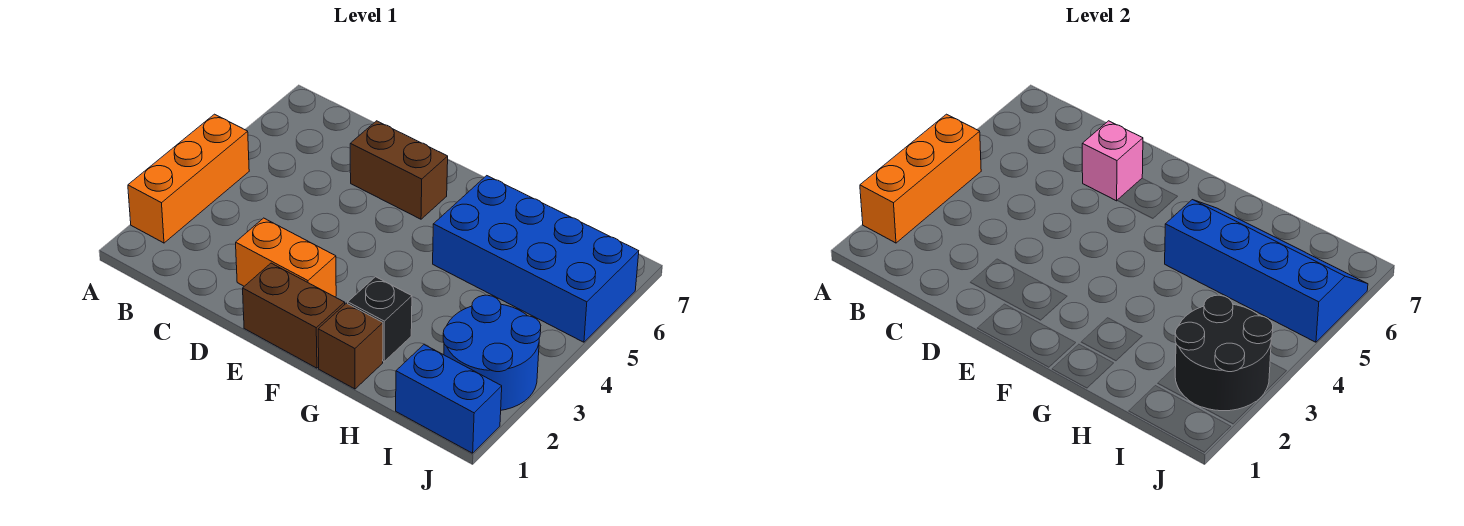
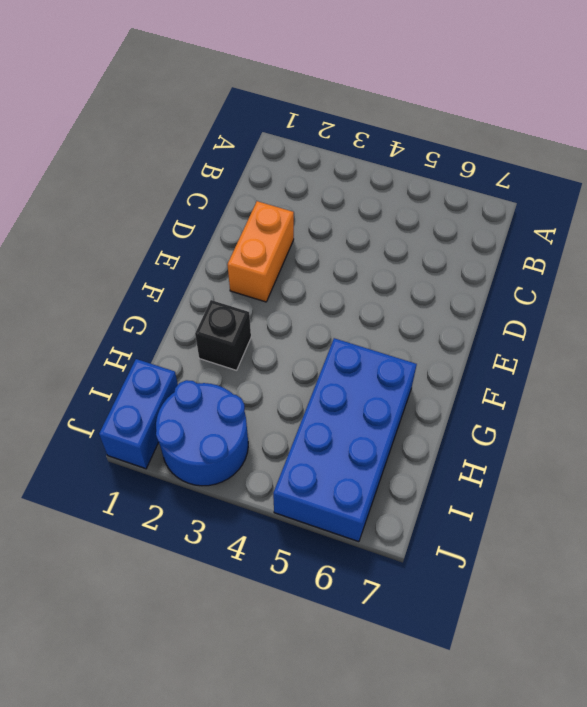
none -> orange 1x3 brick [128,114,249,243]
none -> brown 1x2 brick [350,121,448,219]
none -> brown 1x2 brick [243,263,345,368]

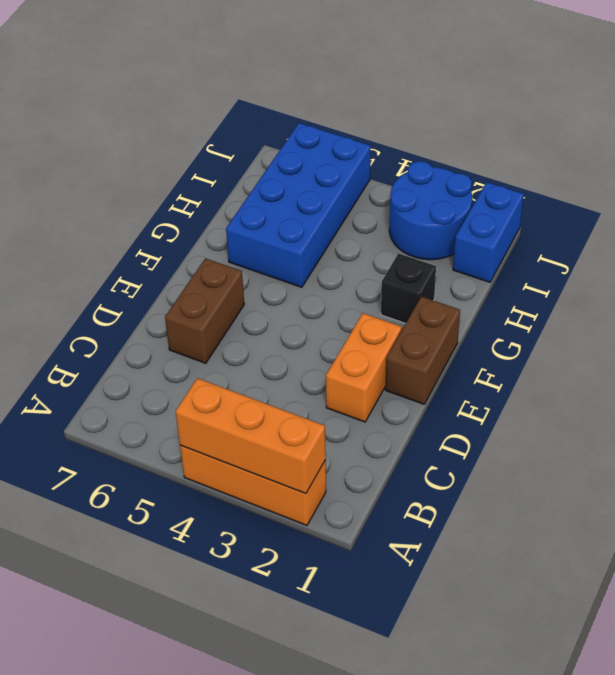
none -> brown 1x1 brick [318,303,383,389]
none -> pink 1x1 brick [1082,121,1143,201]
none -> blue 2x4 slope [1165,200,1368,342]

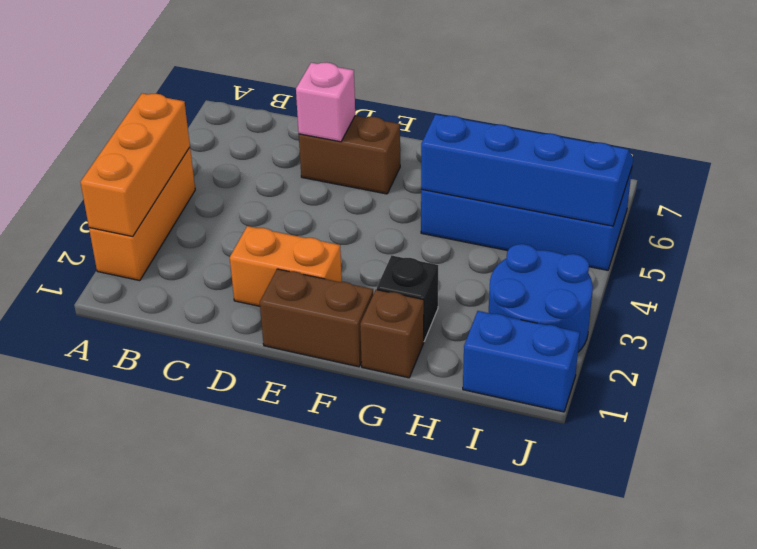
none -> black 2x2 round brick [1175,295,1273,411]

